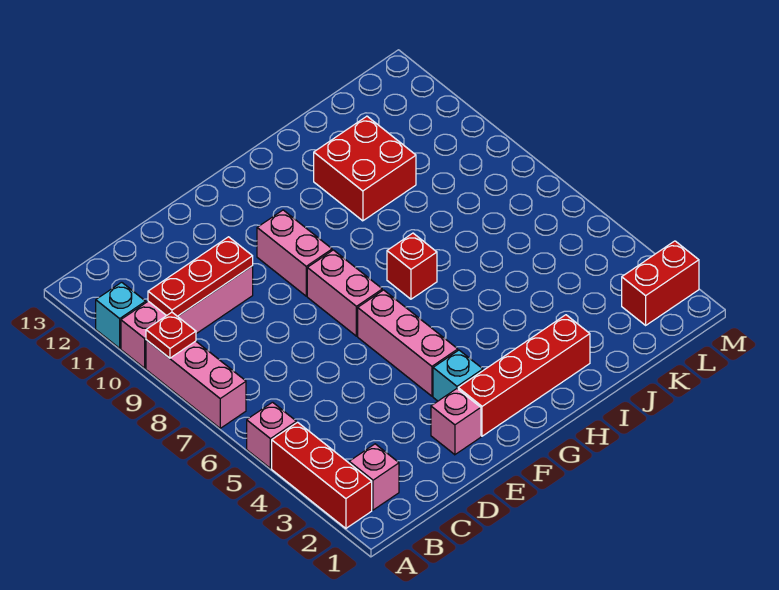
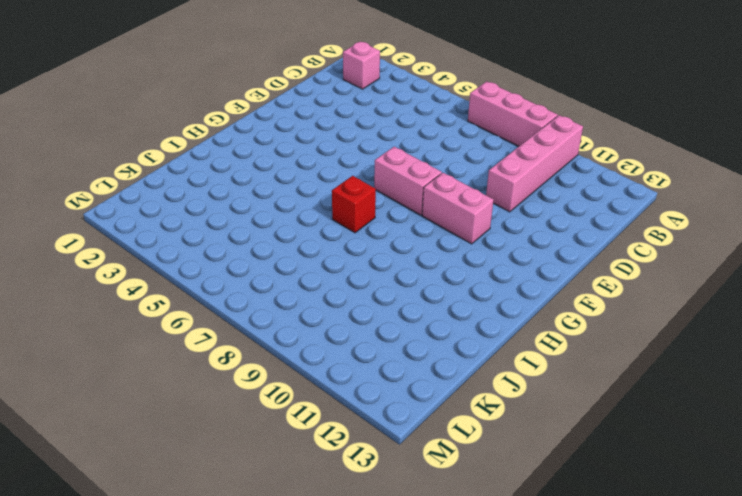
none -> red 1x3 brick [272,422,372,528]
none -> pink 1x1 brick [247,402,296,468]
none -> cyan 1x1 brick [96,282,146,348]

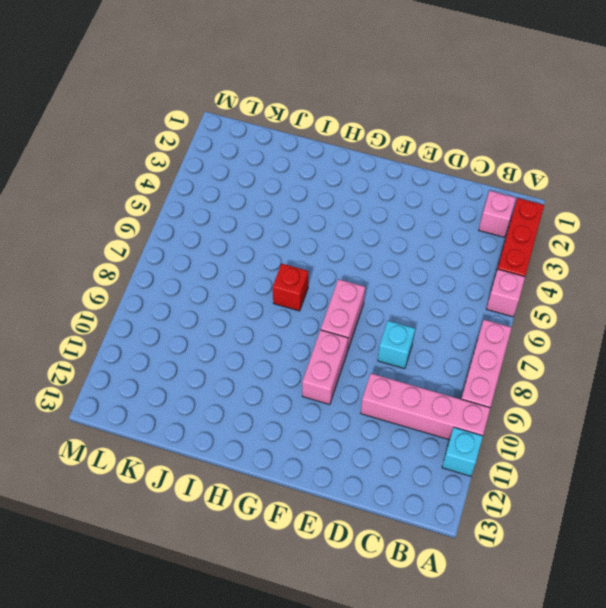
cyan 1x1 brick [378,321,415,369] -> cyan 1x1 brick moved to [433,350,483,401]
none -> pink 1x1 brick [431,389,481,455]
none -> red 1x4 brick [458,315,590,436]
none -> pink 1x3 brick [358,290,458,396]

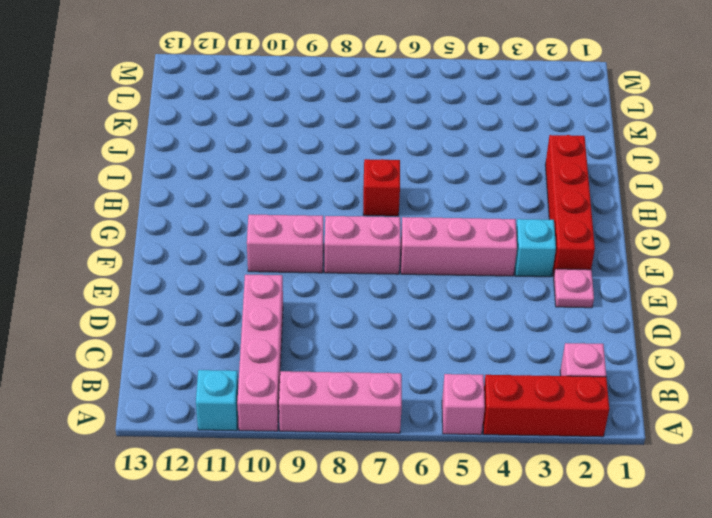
pink 1x1 plate [554,269,594,308] -> pink 1x1 brick [431,389,481,455]
none -> red 2x2 brick [314,116,416,221]
none -> red 1x2 brick [622,241,699,325]
none -> red 1x1 plate [146,312,196,358]

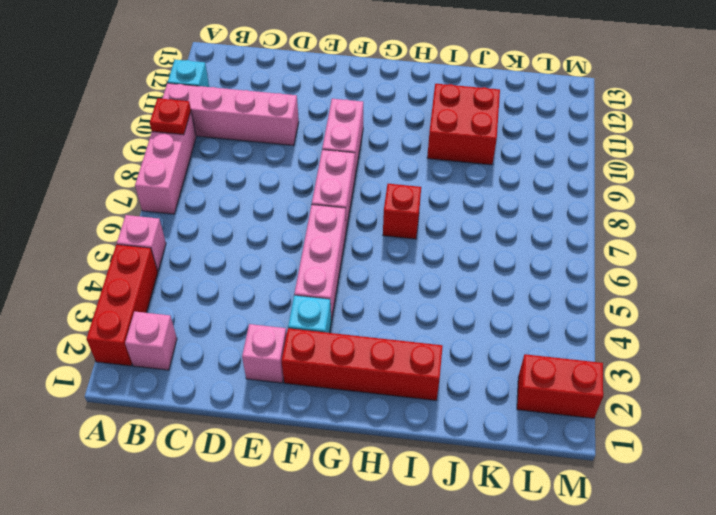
none -> red 1x3 plate [148,237,253,316]

